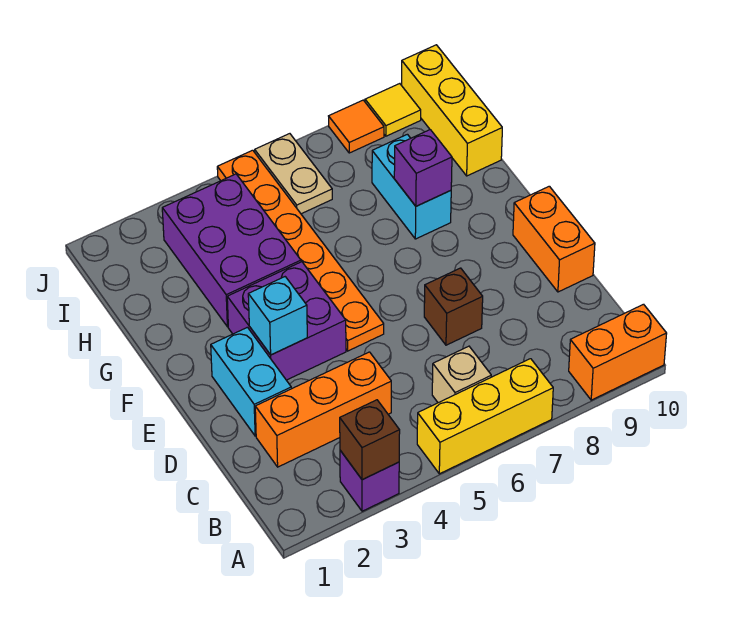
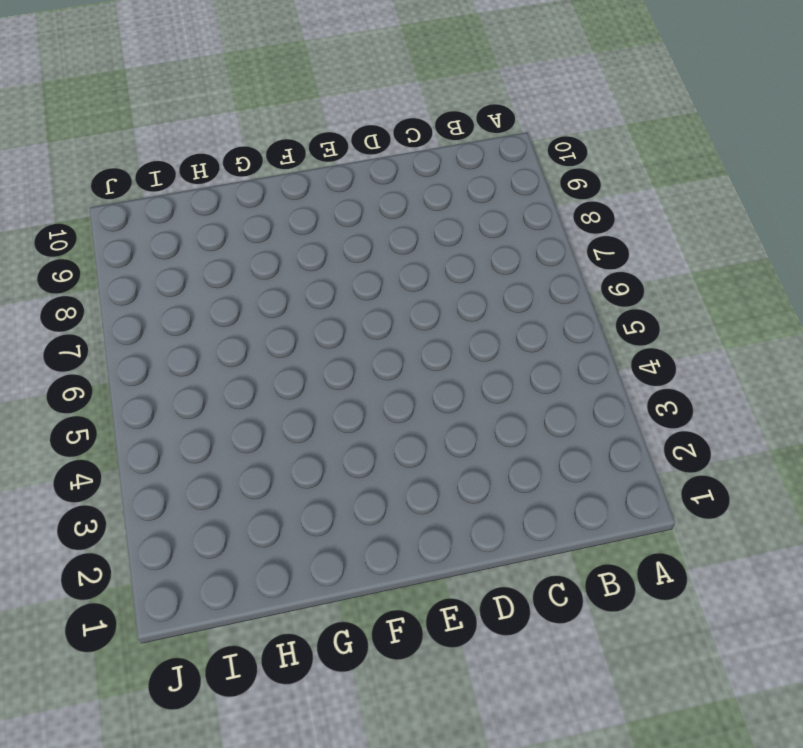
none -> purple 1x1 brick [340,450,399,511]
none -> yellow 1x3 brick [417,359,553,474]
none -> orange 1x2 brick [569,304,667,400]

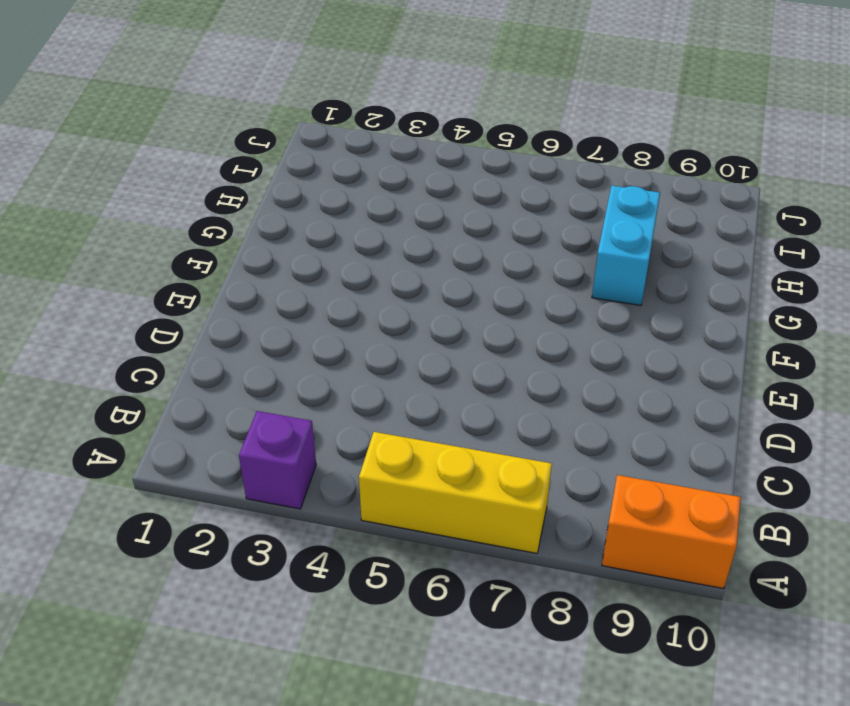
none -> tan 1x1 brick [432,346,491,403]
none -> orange 1x3 brick [255,352,391,467]
none -> cyan 1x2 brick [211,327,291,436]

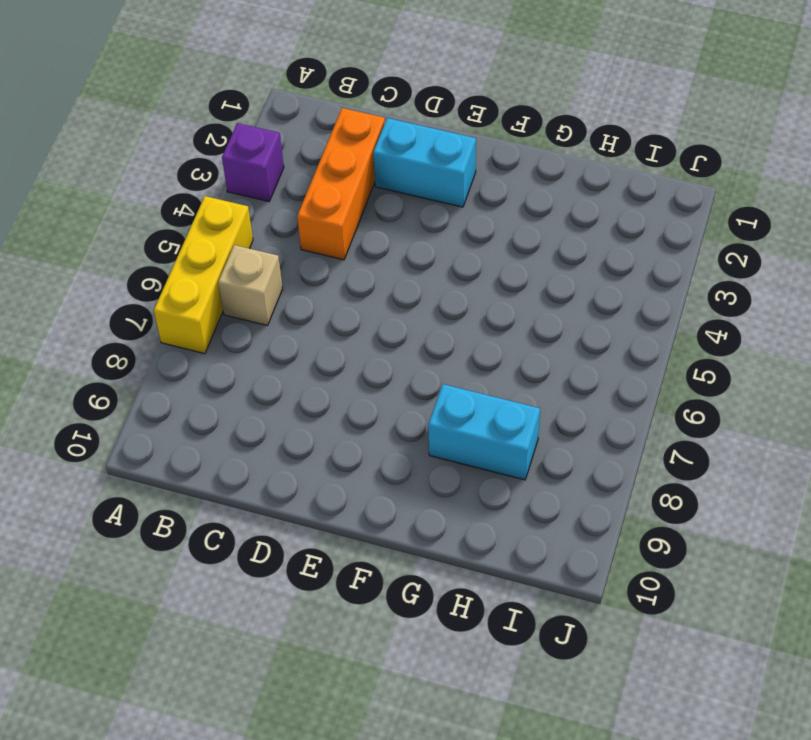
none -> orange 1x2 brick [569,304,667,400]
none -> brown 1x1 brick [424,268,483,345]
none -> orange 1x2 brick [513,186,595,292]

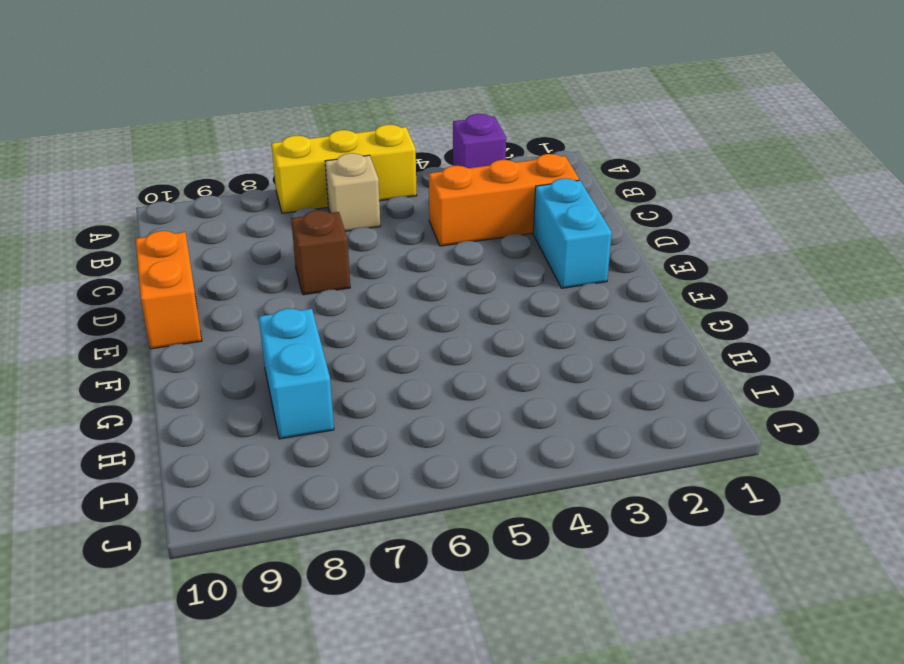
none -> orange 1x2 brick [569,304,667,400]
none -> purple 2x2 brick [227,262,346,380]
none -> orange 1x6 plate [217,150,384,351]

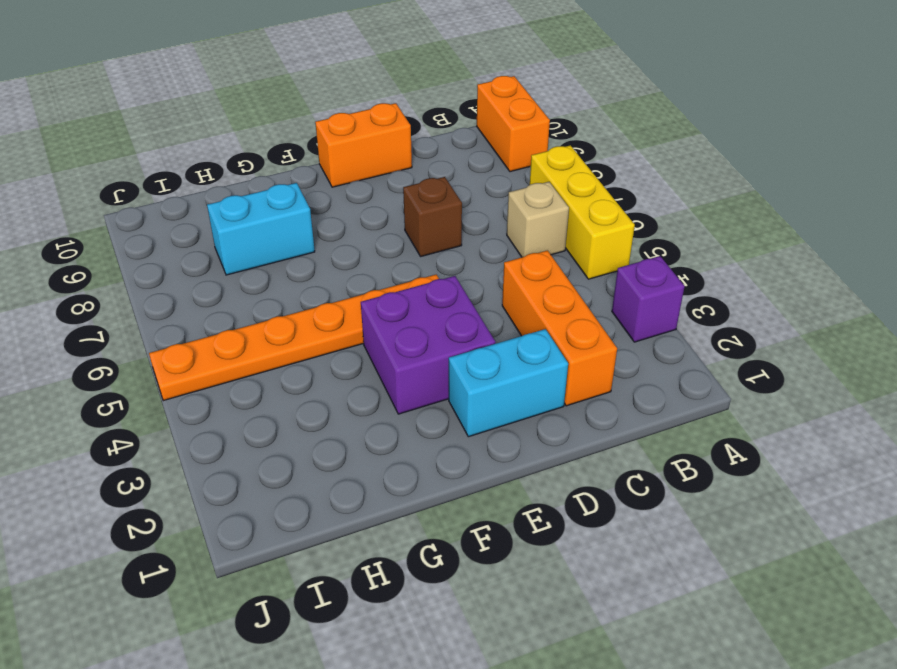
none -> purple 2x3 brick [162,174,301,327]
none -> yellow 1x3 brick [402,45,502,176]
none -> tan 1x2 plate [255,134,332,214]

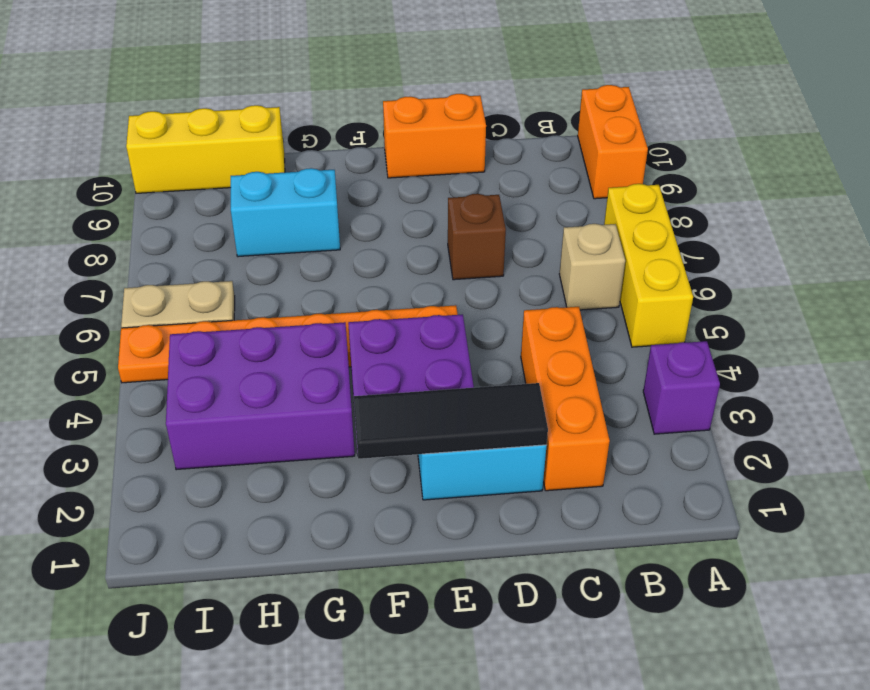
black 1x3 tile [354,383,548,459] -> none
none -> orange 1x1 tile [329,100,384,153]
none -> yellow 1x1 tile [365,84,421,136]
none -> brown 1x1 brick [340,400,400,480]

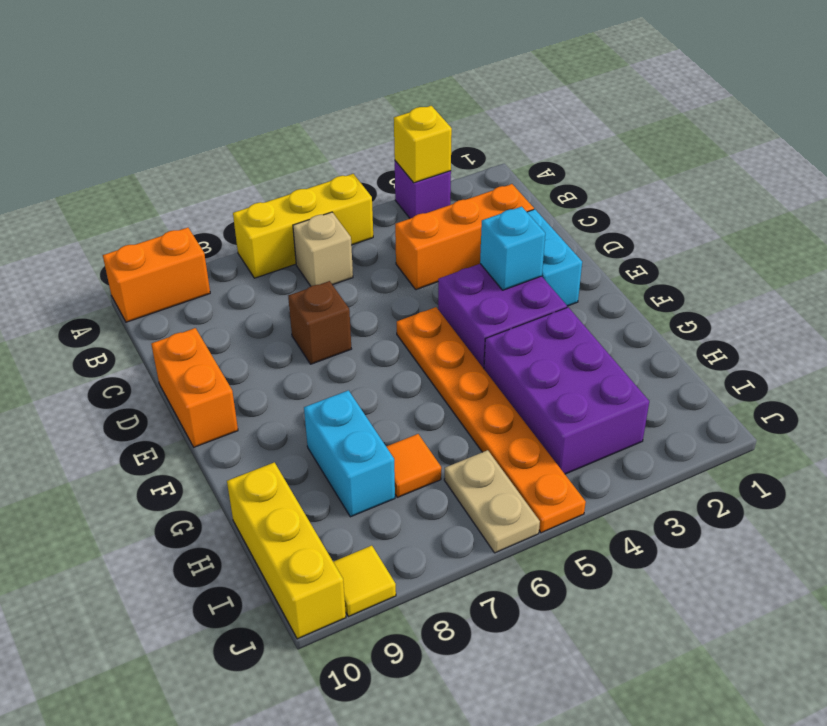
yellow 1x1 brick [394,106,452,183] -> brown 1x1 brick [340,400,400,480]
orange 1x1 tile [386,434,441,497] -> orange 1x1 tile moved to [329,100,384,153]
none -> purple 1x1 brick [394,130,452,206]

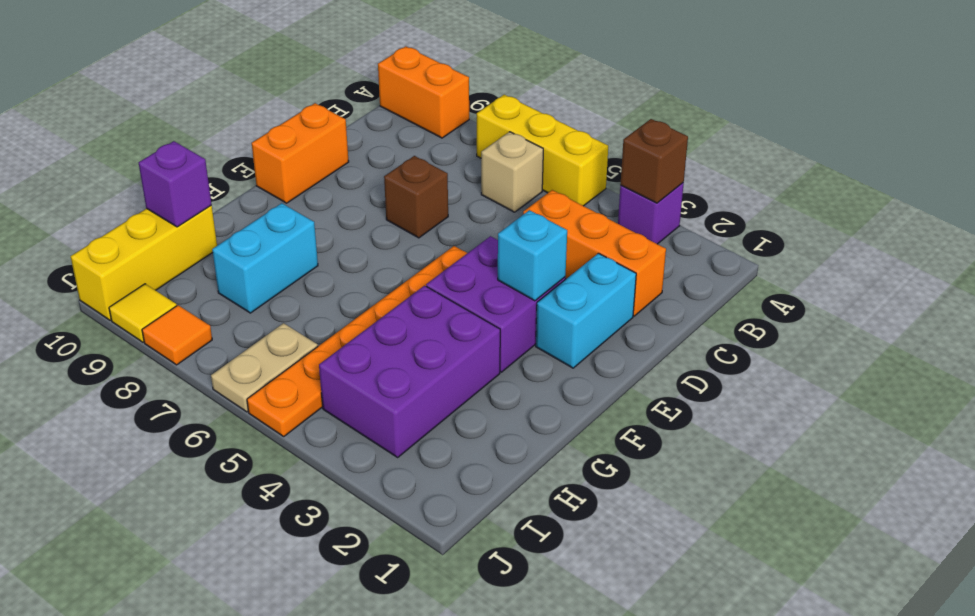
purple 1x1 brick [139,141,212,227] -> purple 1x1 brick moved to [394,130,452,206]

